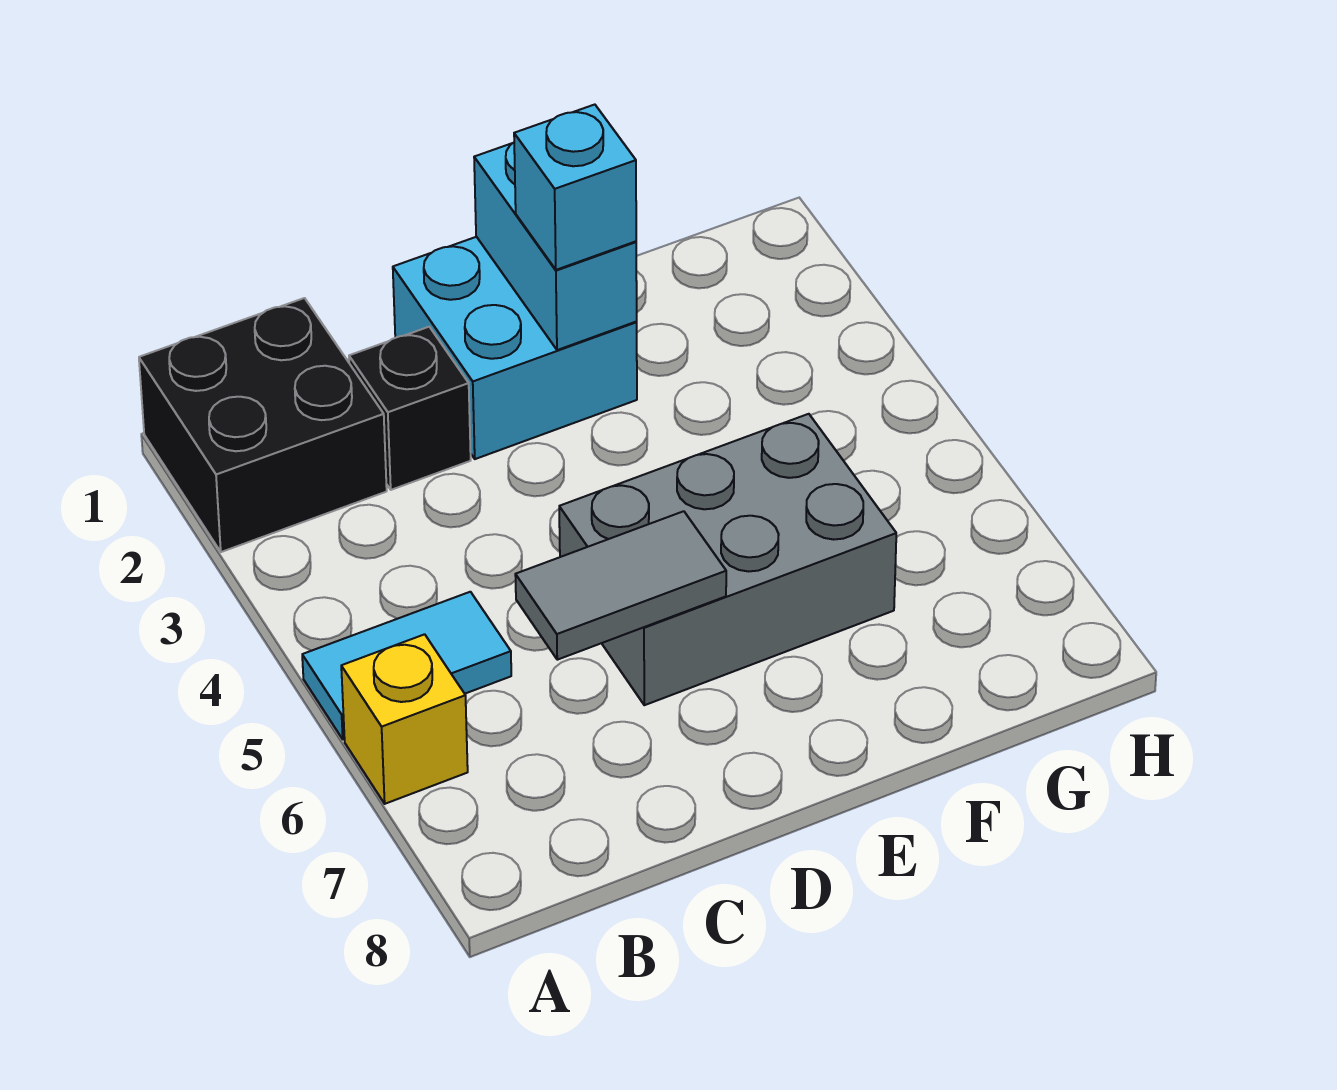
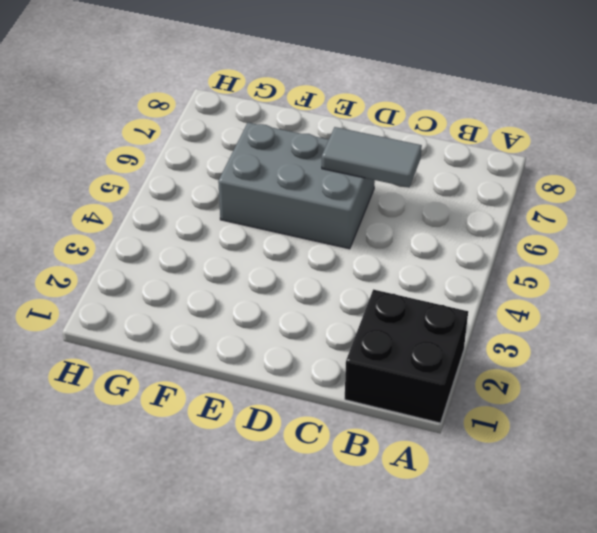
none -> cyan 1x2 tile [302,592,511,739]
none -> yellow 1x1 brick [341,634,468,804]

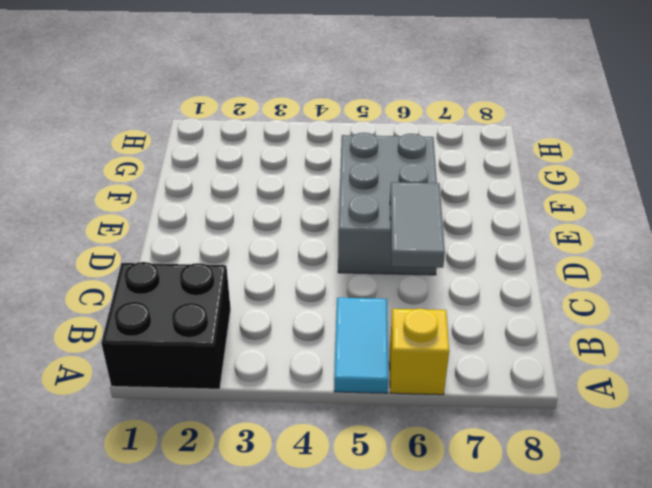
none -> black 1x1 brick [349,327,471,490]
none -> cyan 2x2 brick [393,237,637,459]

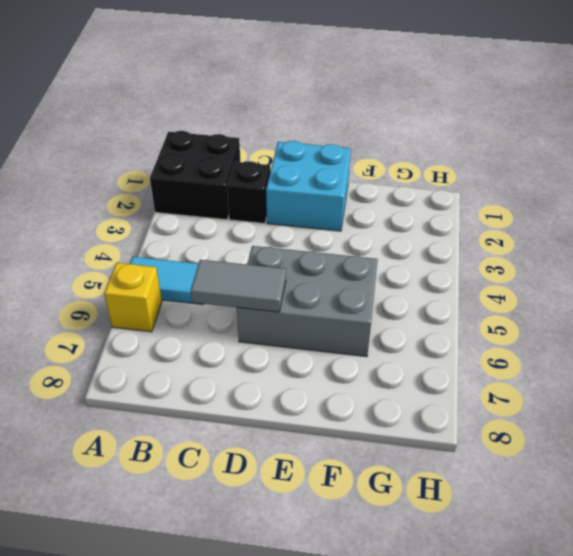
none -> cyan 1x2 brick [474,143,637,350]
none -> cyan 1x1 brick [514,105,636,270]

